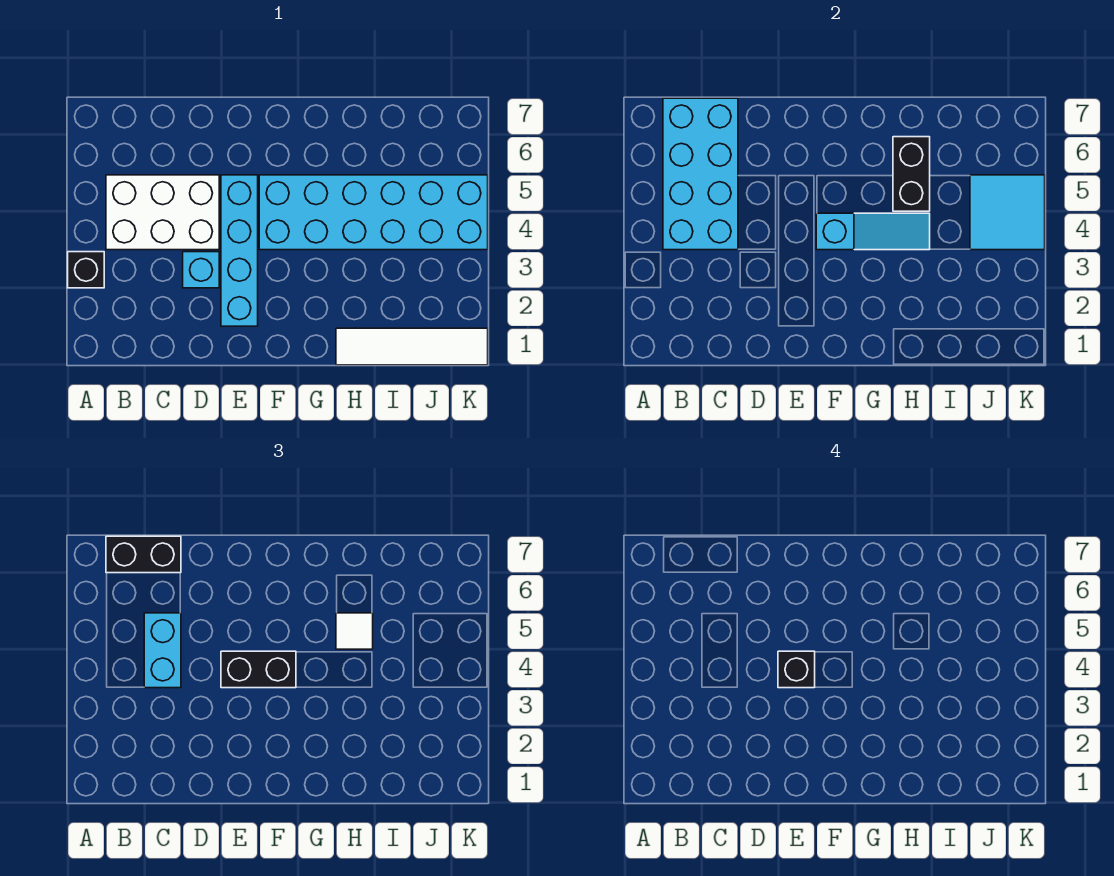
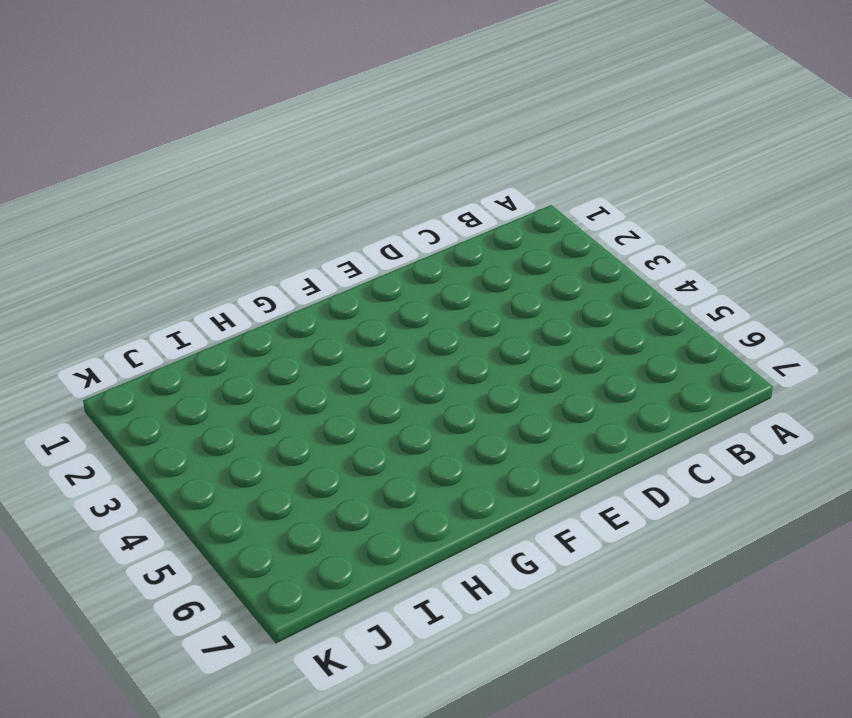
none -> black 1x1 brick [68,252,104,288]
none -> white 2x3 brick [106,175,219,250]
none -> cyan 1x1 brick [183,252,219,288]

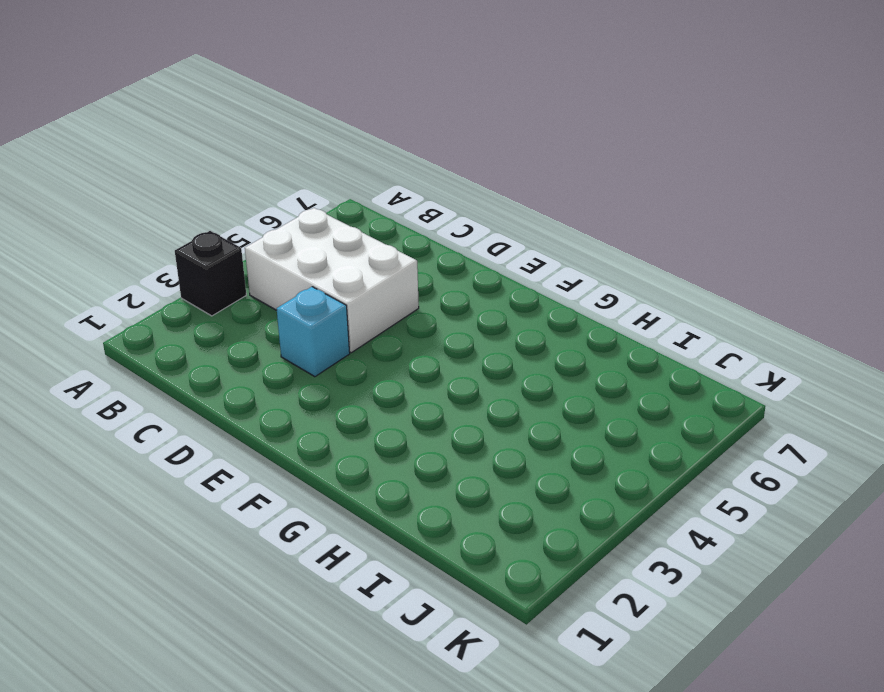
none -> cyan 1x4 brick [221,175,258,326]
none -> cyan 2x6 brick [259,175,488,250]
none -> white 1x4 tile [336,328,488,365]

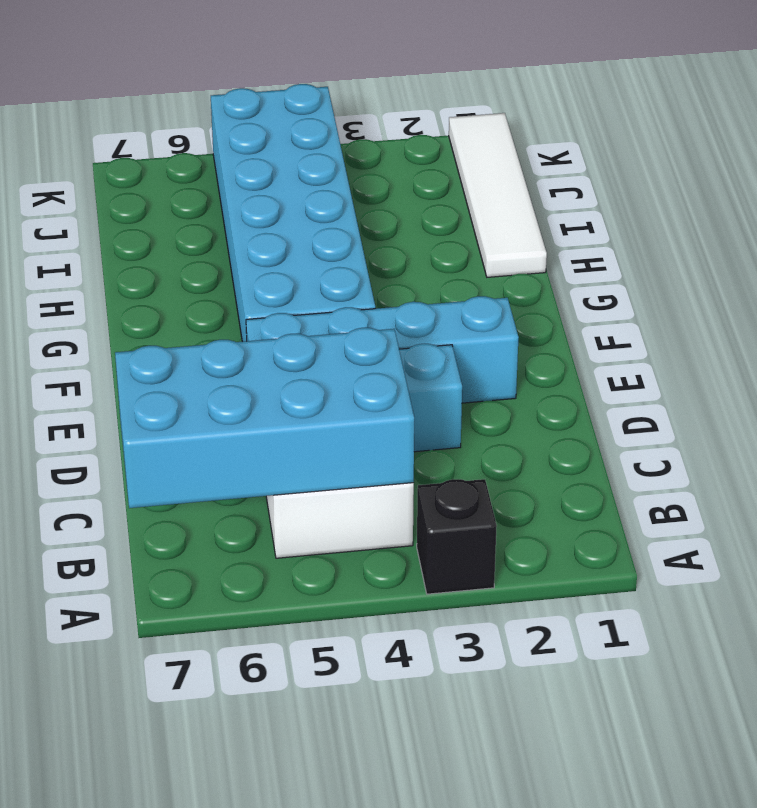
none -> cyan 1x3 slope [816,213,930,250]
none -> black 1x2 brick [893,137,930,211]
none -> cyan 2x2 tile [970,175,1045,250]

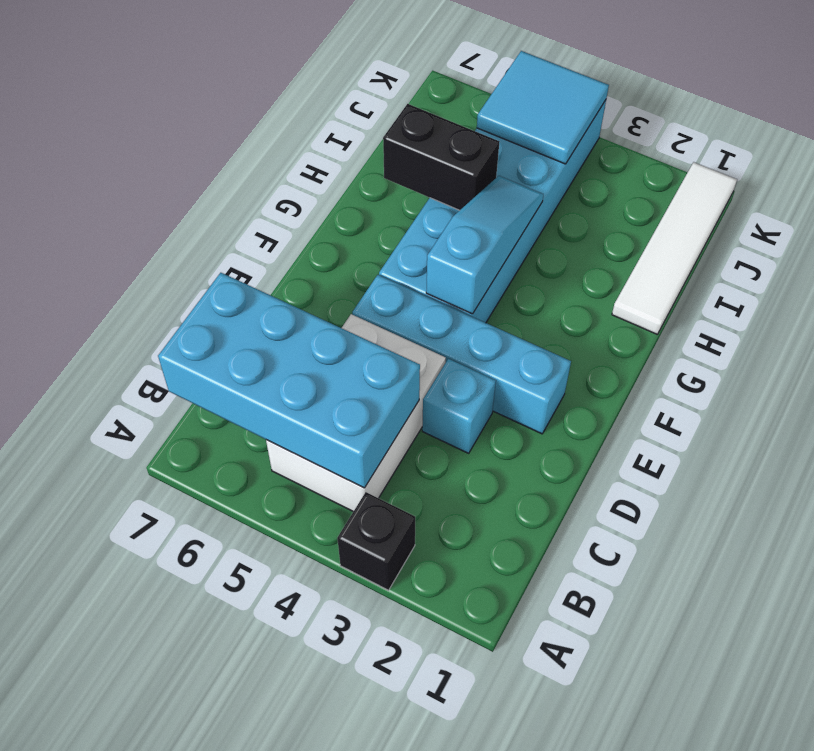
none -> black 1x2 brick [106,536,181,573]
none -> cyan 1x2 brick [144,613,181,688]
none -> black 1x2 brick [221,651,296,688]

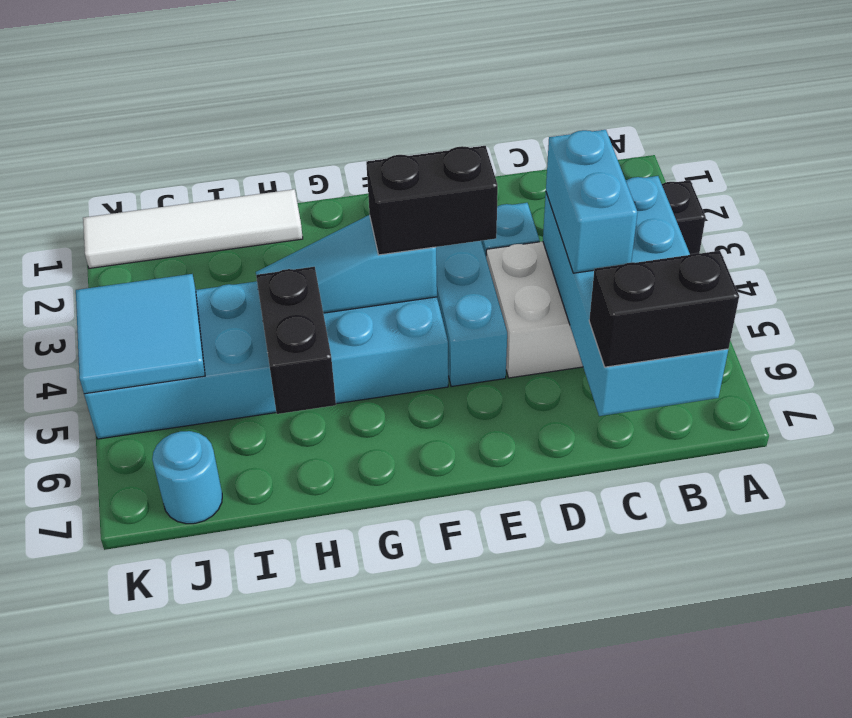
cyan 1x1 round brick [152,431,222,524] -> none
none -> white 1x1 tile [336,613,373,649]
none -> black 1x1 brick [778,651,815,688]

